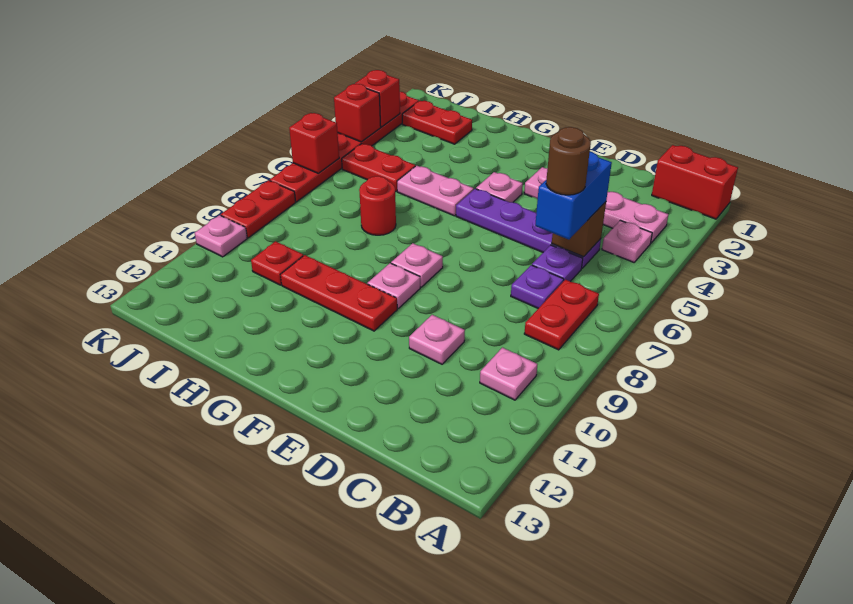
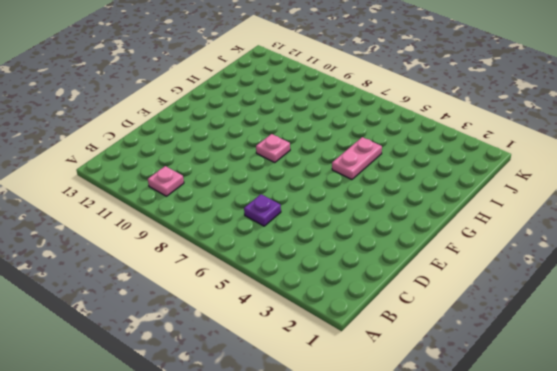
none -> red 1x2 brick [652,145,738,219]
none -> pink 1x4 plate [524,167,669,243]
none -> pink 1x1 plate [602,220,652,262]

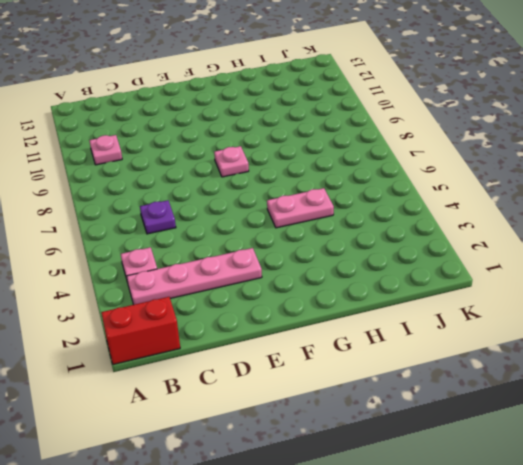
none -> red 1x2 plate [524,280,599,350]
none -> purple 1x4 plate [456,189,601,268]
none -> purple 1x1 plate [511,265,564,308]

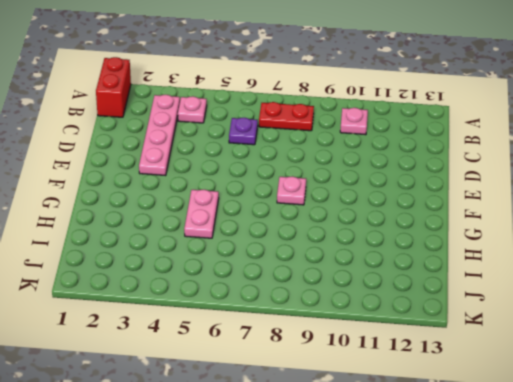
none -> purple 1x4 plate [456,189,601,268]
none -> purple 1x1 plate [511,265,564,308]
none -> pink 1x1 plate [409,315,465,364]

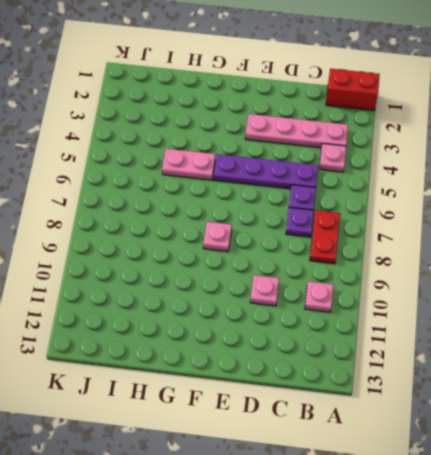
none -> pink 1x1 plate [476,172,523,202]
none -> pink 1x1 plate [367,263,420,308]
none -> red 1x3 plate [281,255,397,331]

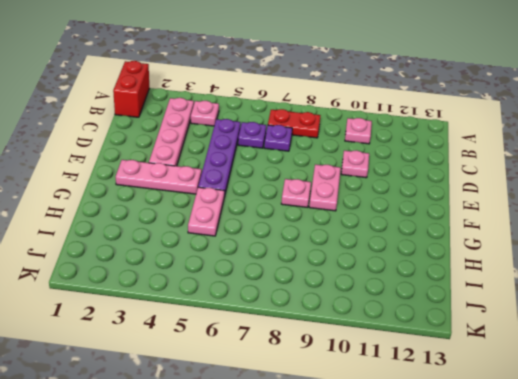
pink 1x2 plate [309,164,341,211] -> pink 1x1 plate [367,263,420,308]
pink 1x3 plate [116,160,202,194] -> pink 1x1 plate [476,172,523,202]
none -> red 1x3 plate [281,255,397,331]
none -> red 1x1 round brick [359,176,396,235]
none -> red 1x2 plate [402,101,472,144]

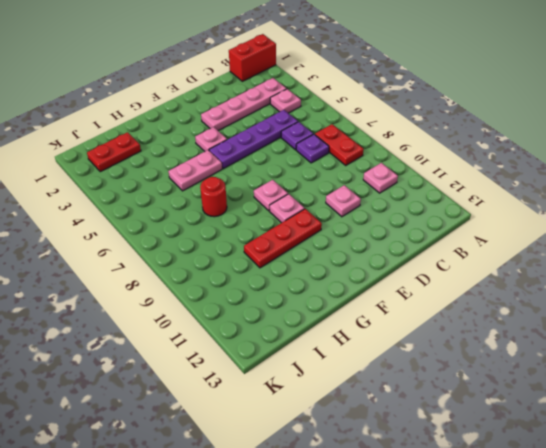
none -> red 1x2 plate [342,144,415,192]
none -> red 1x1 plate [251,241,303,285]
none -> red 1x6 plate [270,92,419,202]

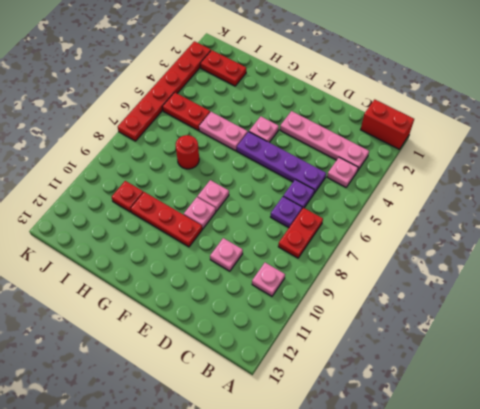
none -> red 1x2 plate [221,180,296,238]
none -> pink 1x1 plate [195,215,247,257]
none -> brown 1x1 brick [552,202,606,257]

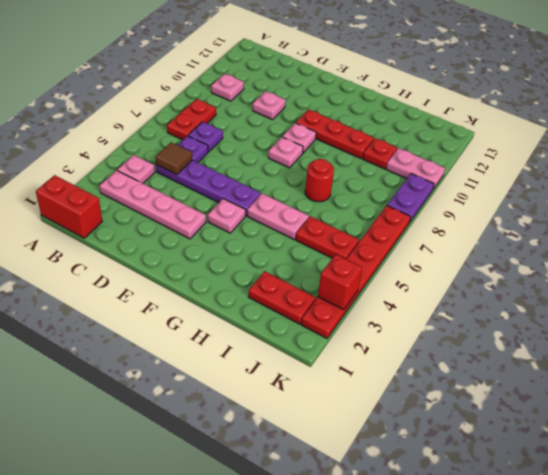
brown 1x1 tile [155,142,192,175] -> brown 1x1 brick [552,202,606,257]
pink 1x2 plate [386,148,445,189] -> pink 1x1 plate [195,215,247,257]
purple 1x2 plate [387,174,434,223] -> red 1x2 plate [221,180,296,238]
none -> red 1x1 brick [334,84,381,142]
none -> red 1x1 brick [289,113,339,173]
none -> blue 1x2 brick [535,152,612,240]

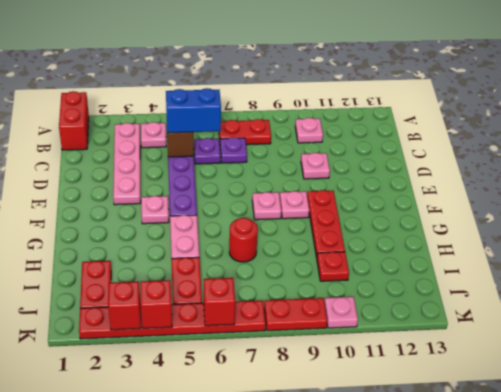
none -> brown 1x1 round brick [546,127,591,195]

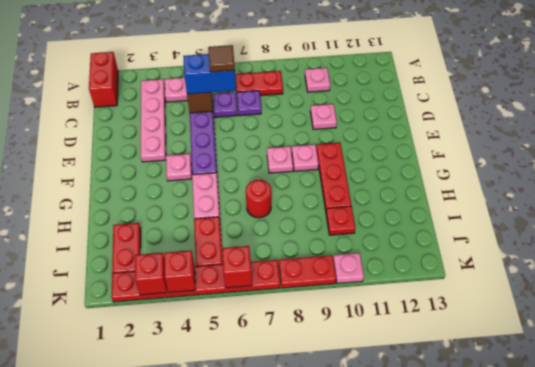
brown 1x1 tile [208,45,235,72] -> brown 1x1 round brick [546,127,591,195]

